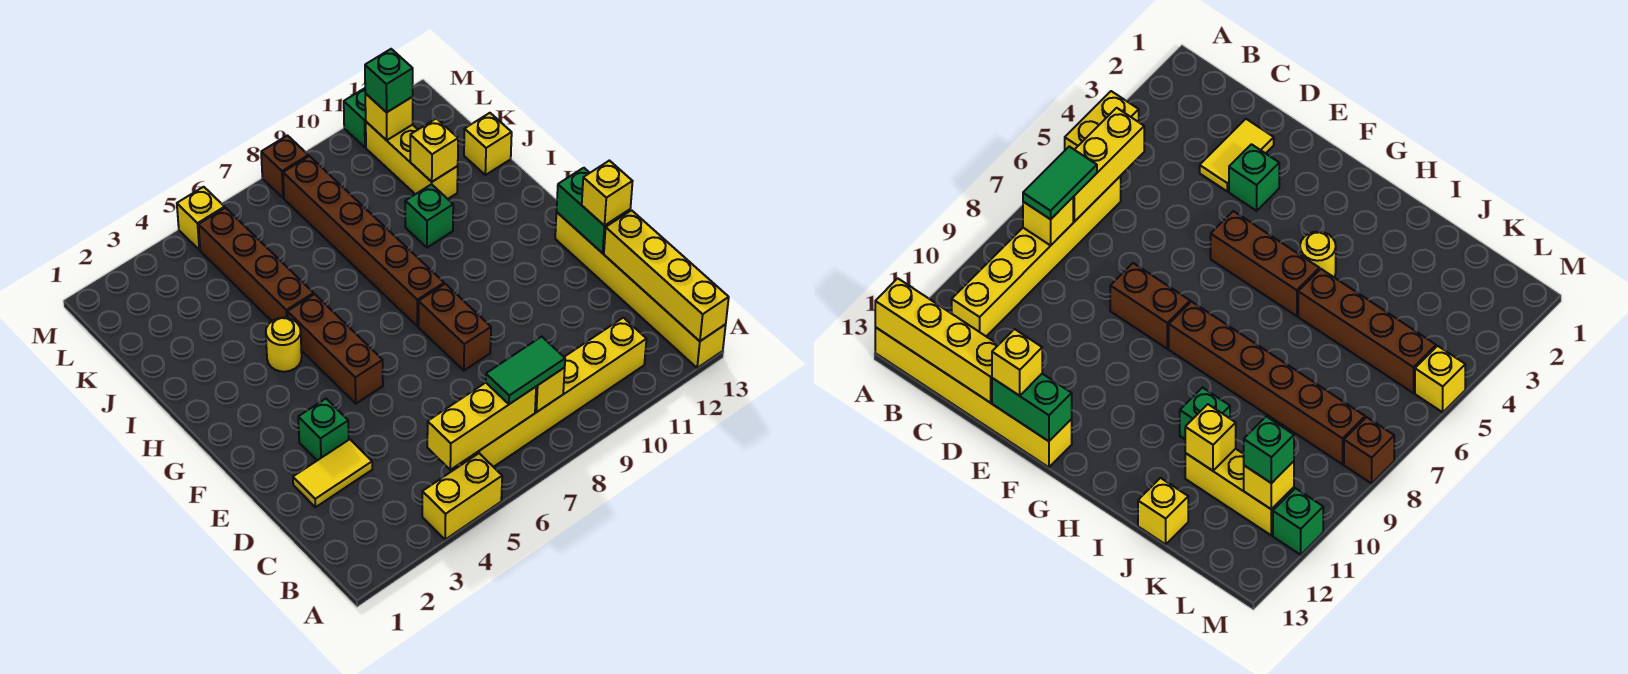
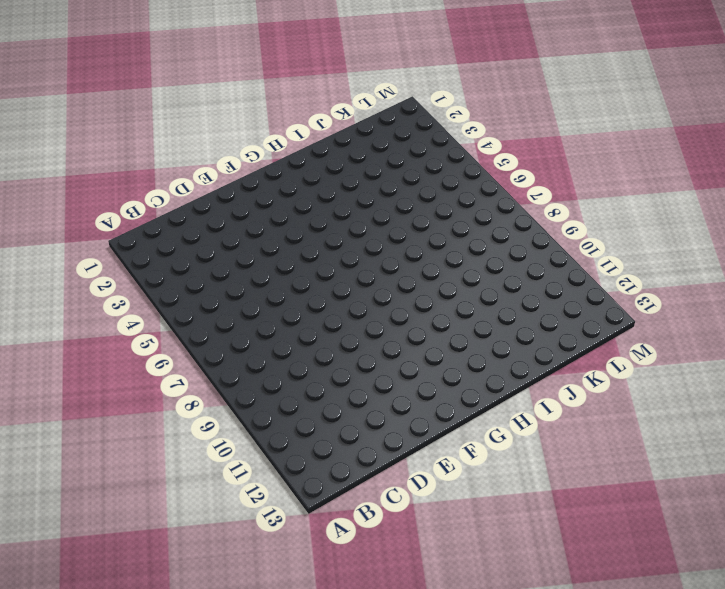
none -> yellow 1x2 brick [422,453,502,540]
none -> yellow 1x6 brick [555,212,726,368]
none -> yellow 1x6 brick [463,318,646,467]

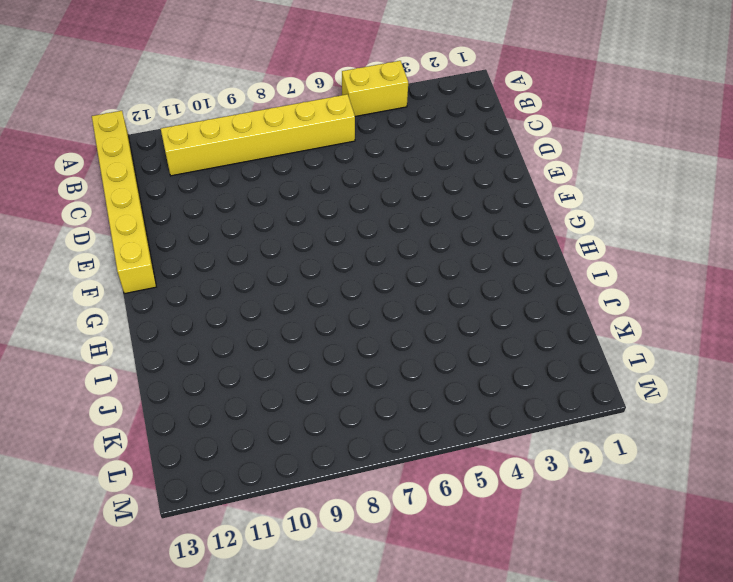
none -> yellow 1x2 tile [293,439,372,507]
none -> green 1x1 brick [298,399,349,460]
none -> brown 1x2 brick [418,284,491,371]

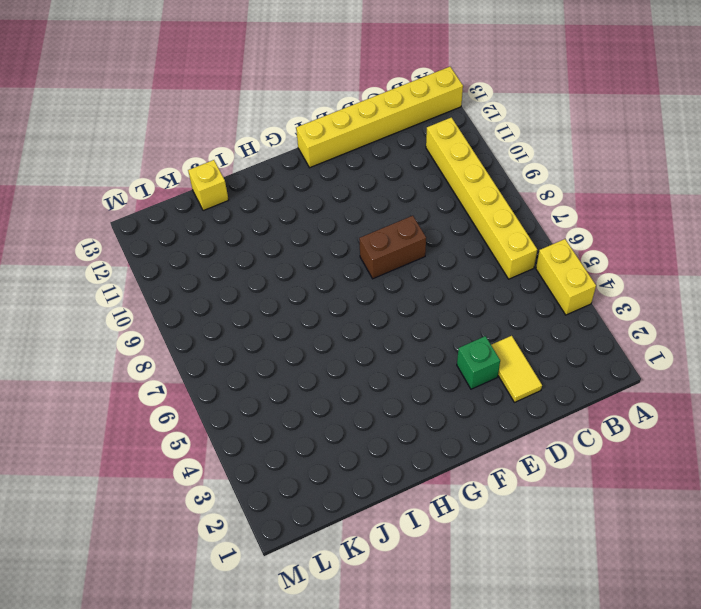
none -> brown 1x3 brick [288,294,383,404]
none -> brown 1x6 brick [283,156,444,326]
none -> yellow 1x1 round brick [266,318,302,372]

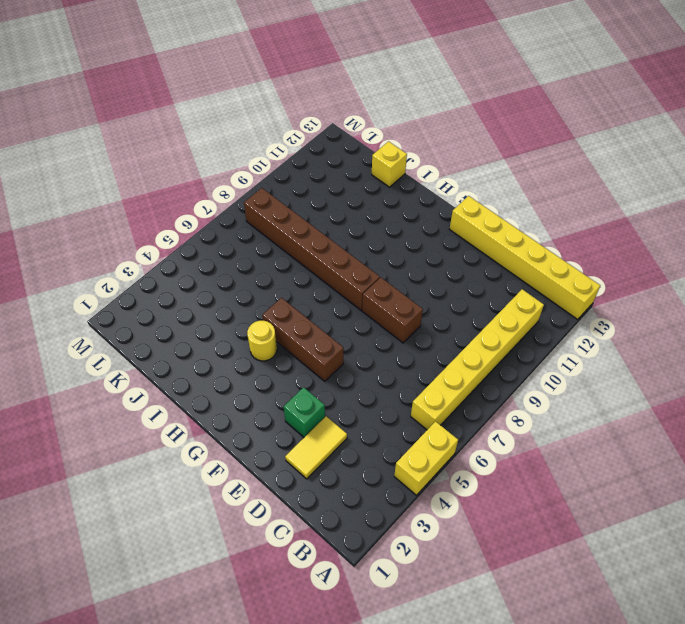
none -> brown 1x4 brick [199,208,314,321]
none -> green 1x1 brick [405,184,453,247]
none -> yellow 1x3 brick [366,122,458,199]

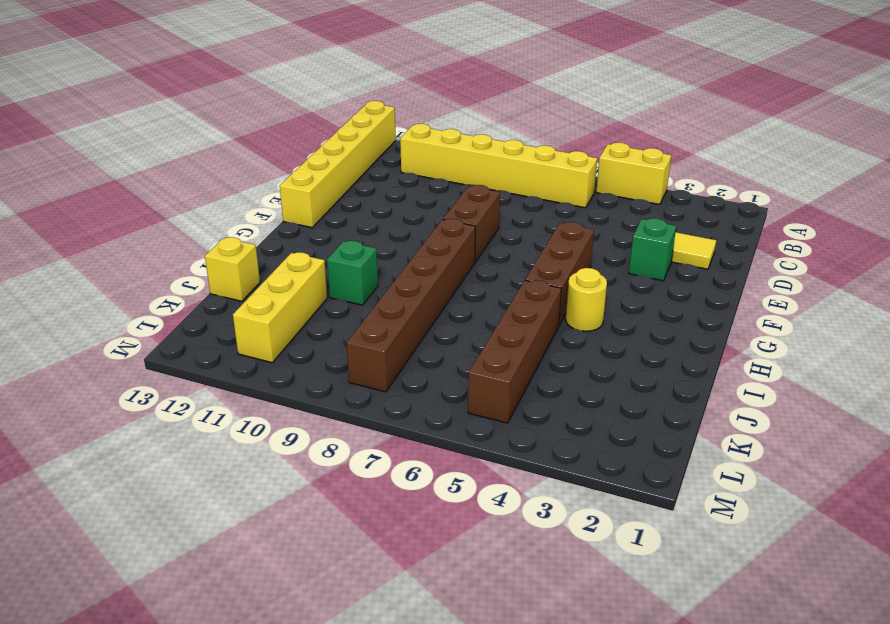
none -> yellow 1x1 brick [177,187,225,250]
none -> brown 1x1 brick [261,136,308,198]
none -> green 1x1 brick [344,88,366,147]

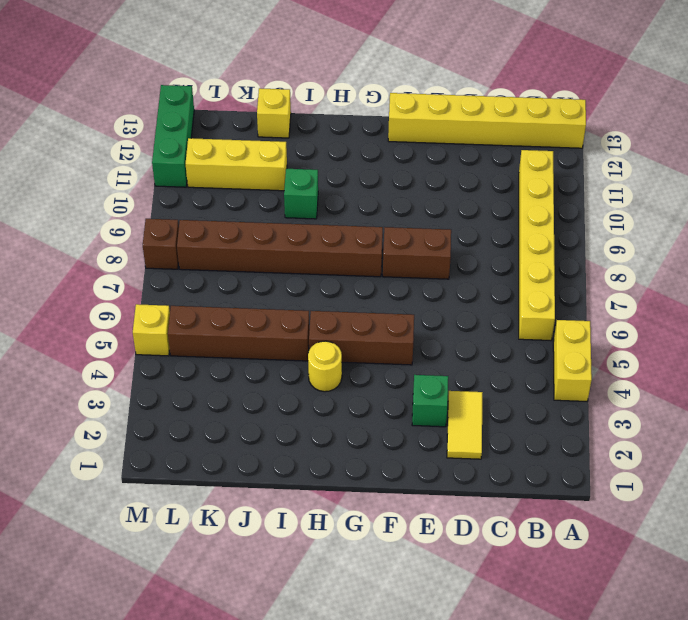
green 1x3 brick [152,85,194,187] -> green 1x1 brick [344,88,366,147]
none -> yellow 1x4 brick [604,210,729,341]
none -> yellow 1x3 brick [427,383,536,470]
none -> yellow 1x1 brick [535,368,565,412]

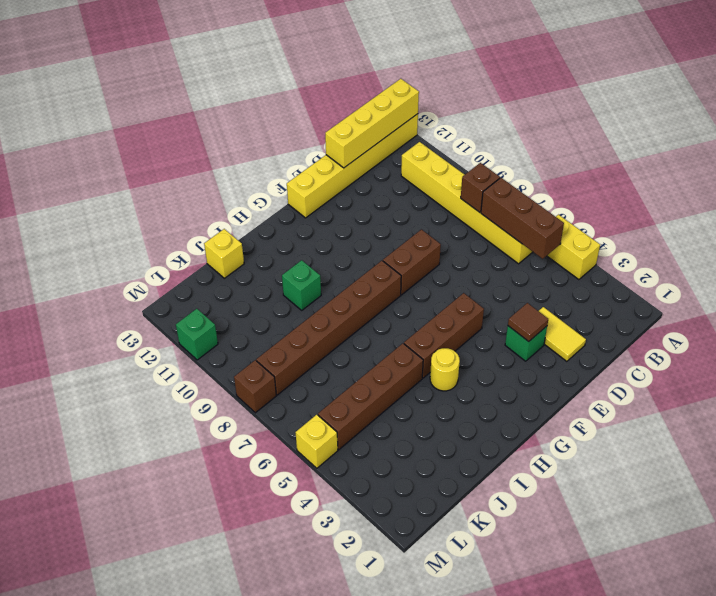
brown 1x3 brick [481,178,564,259] -> yellow 1x3 brick [427,383,536,470]
brown 1x1 brick [461,163,500,212] -> yellow 1x1 brick [535,368,565,412]
brown 1x1 tile [508,303,548,341] -> none
none -> yellow 1x3 brick [366,122,458,199]
none -> green 1x2 brick [557,168,630,253]
none -> yellow 1x1 brick [410,118,458,182]

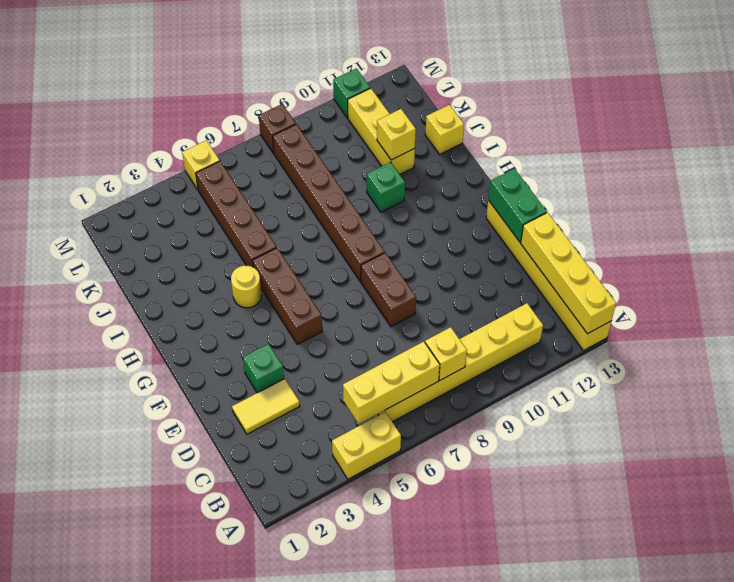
none -> yellow 1x1 brick [365,93,413,140]
none -> green 1x2 tile [486,337,565,404]
none -> yellow 1x1 brick [582,161,633,226]

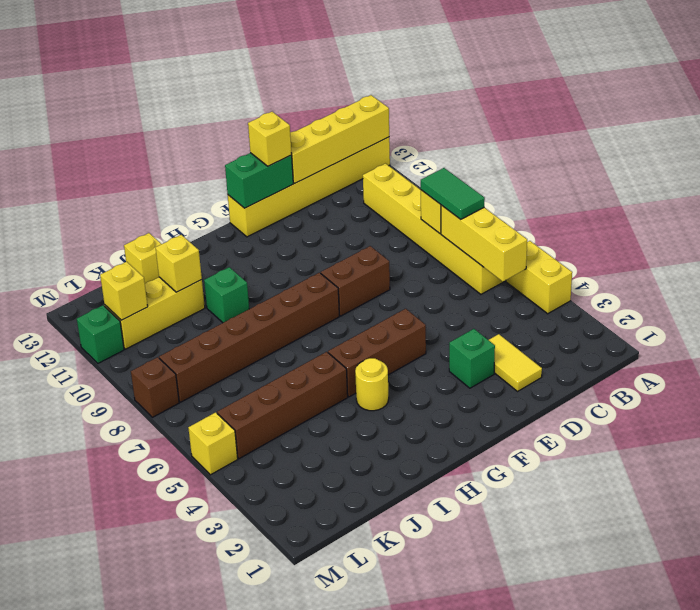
none -> green 1x1 brick [365,49,413,112]

